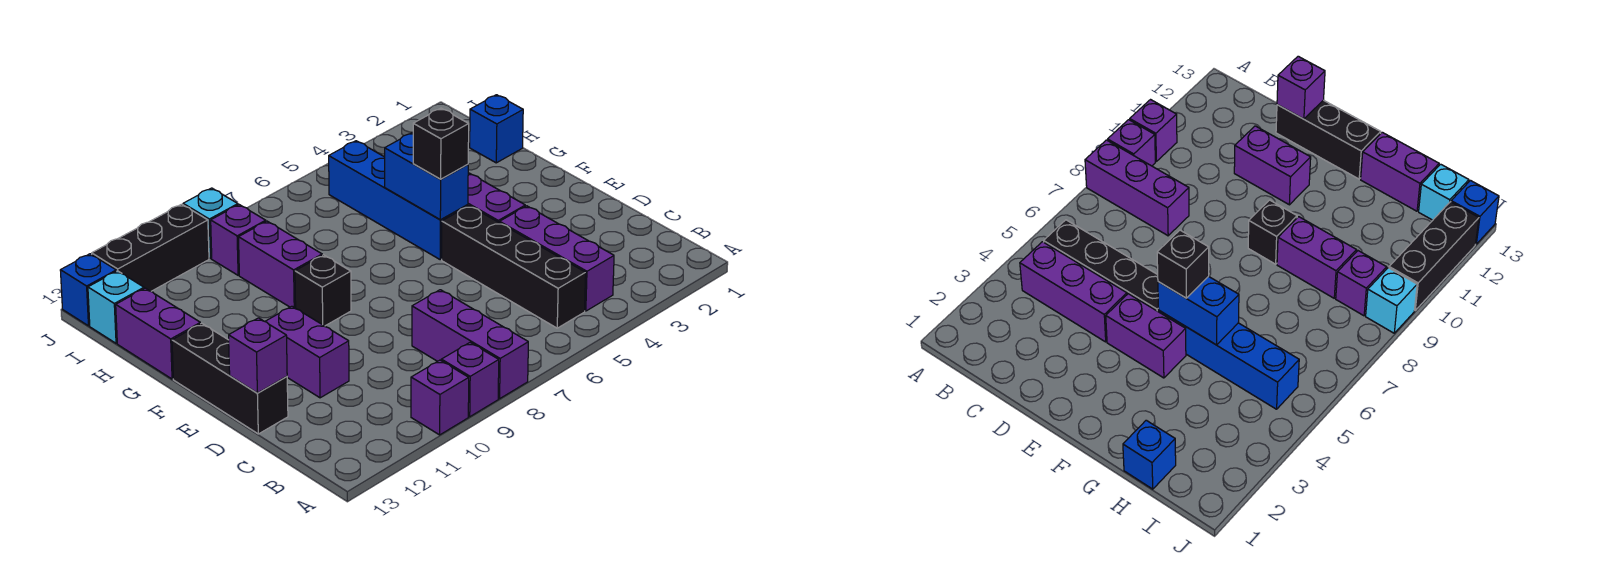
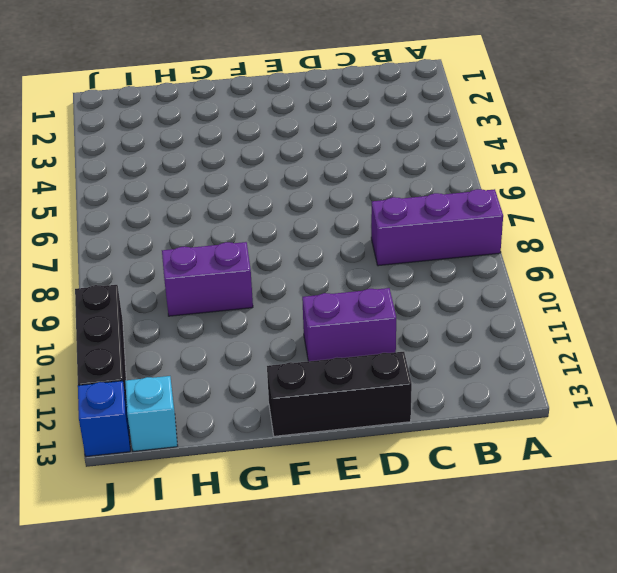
none -> purple 1x1 brick [441,343,499,417]
none -> purple 1x1 brick [411,360,469,435]
none -> purple 1x3 brick [500,206,614,311]

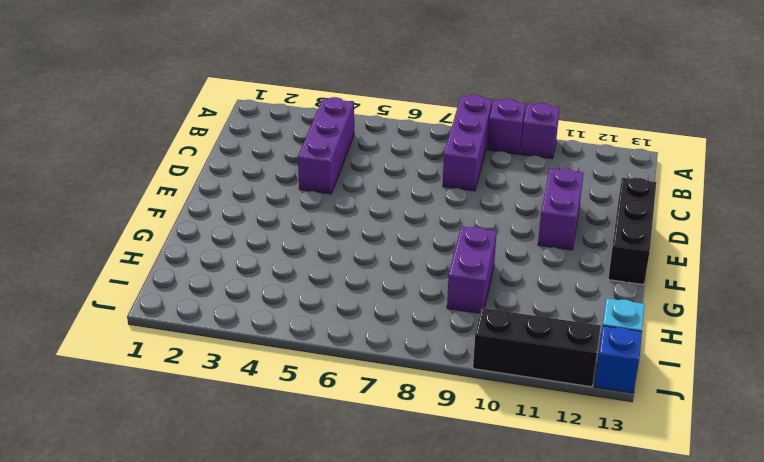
none -> black 1x4 brick [442,206,586,328]
none -> purple 1x2 brick [468,173,525,223]
none -> blue 1x4 brick [329,141,468,259]

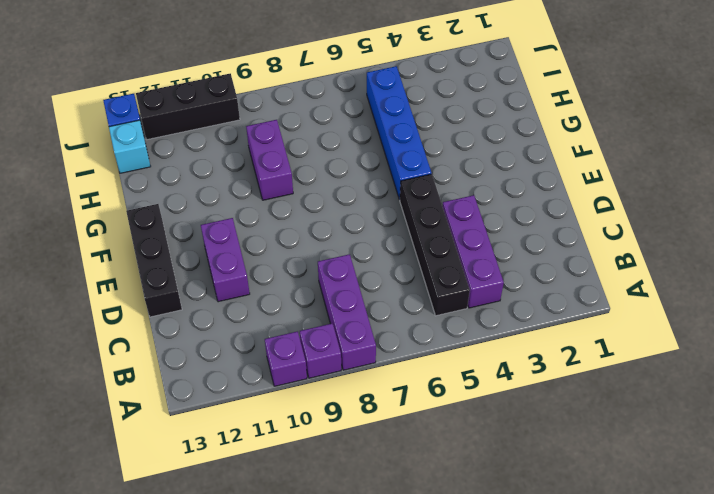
none -> purple 1x2 brick [468,173,525,223]
none -> black 1x1 brick [295,255,351,326]
none -> purple 1x2 brick [116,288,200,379]

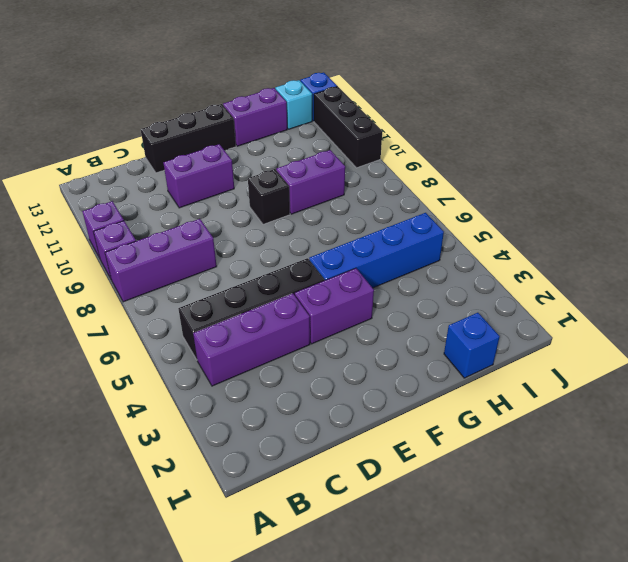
none -> purple 1x1 brick [211,205,266,275]
none -> cyan 1x1 brick [183,188,238,259]
none -> purple 1x1 brick [229,318,287,393]

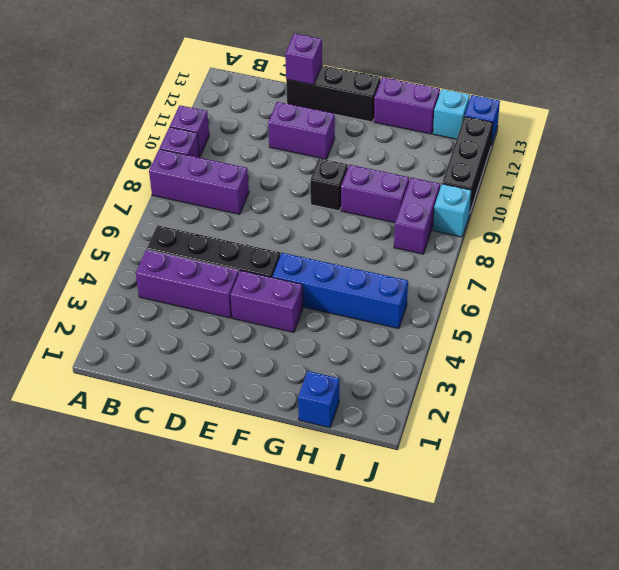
purple 1x2 brick [394,178,440,254] -> purple 1x1 brick [211,205,266,275]
none -> blue 1x2 brick [385,133,468,220]
none -> black 1x1 brick [413,108,469,179]

